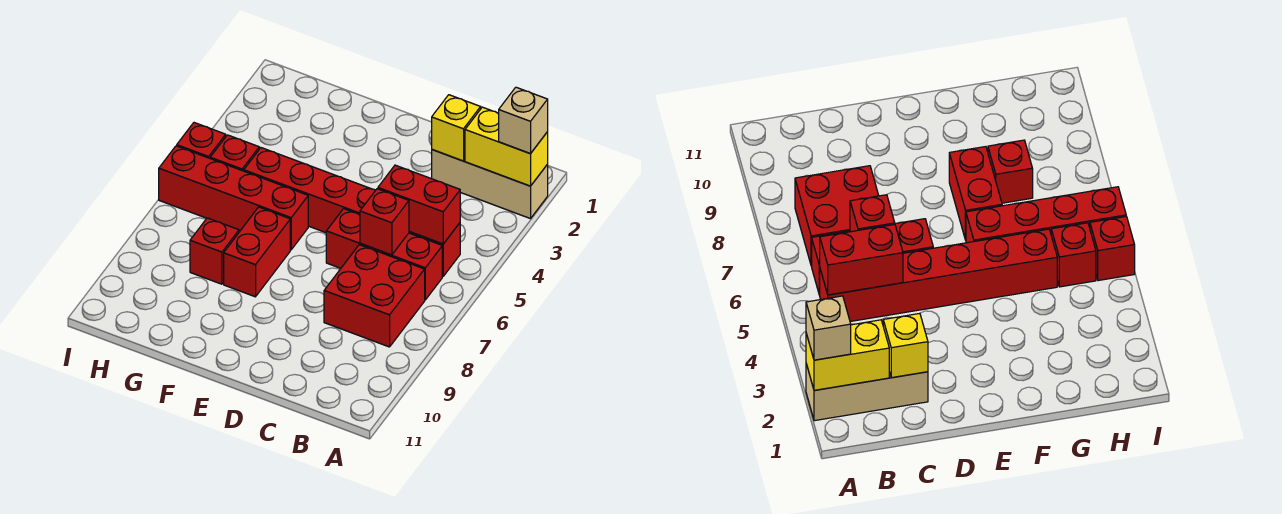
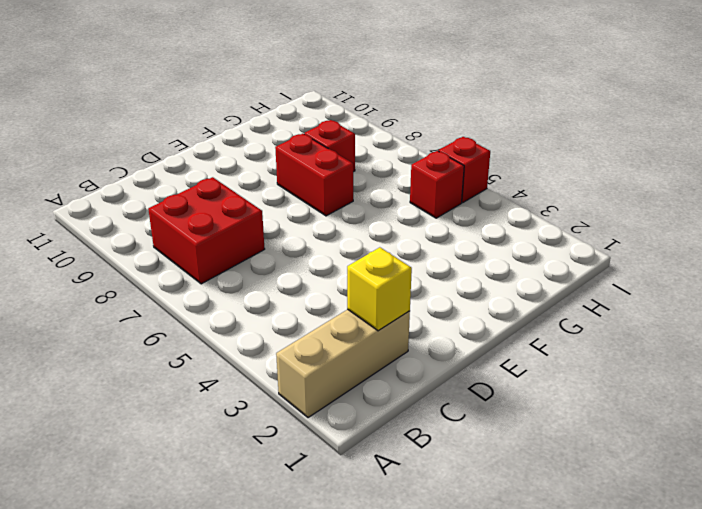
none -> red 1x6 brick [244,148,460,276]
none -> red 1x3 brick [326,209,442,300]
none -> red 1x4 brick [159,146,308,250]

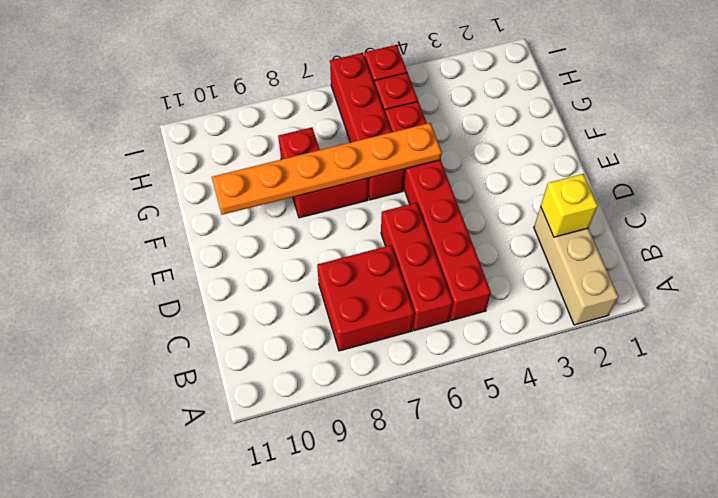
orange 1x6 plate [212,123,442,215] -> none
none -> yellow 1x2 brick [465,107,548,186]
none -> red 1x2 brick [378,165,460,244]
none -> red 1x1 brick [360,189,409,255]

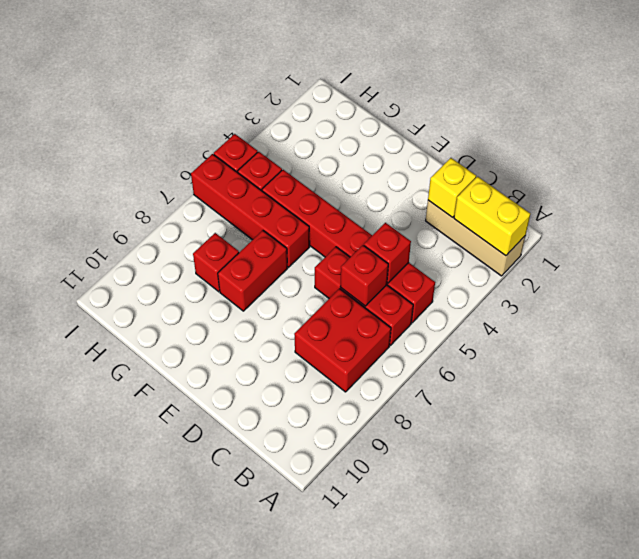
red 1x1 brick [364,223,411,283] -> red 1x2 brick [378,165,460,244]
none -> tan 1x1 brick [499,87,548,154]

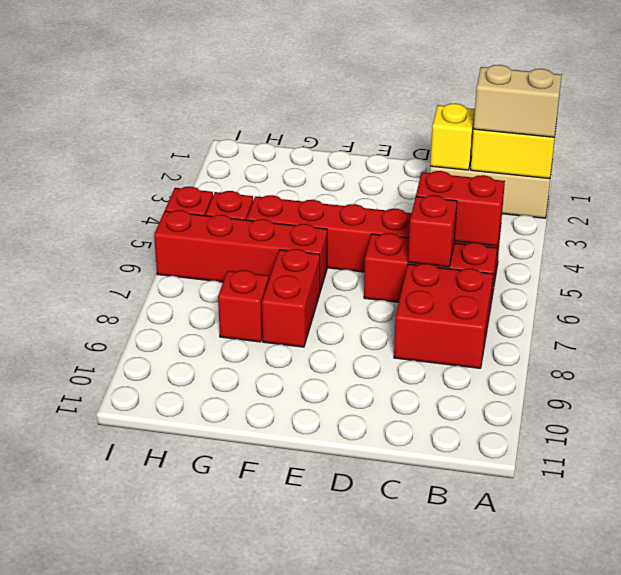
tan 1x2 brick [474,65,562,137] -> tan 1x1 brick [499,87,548,154]

